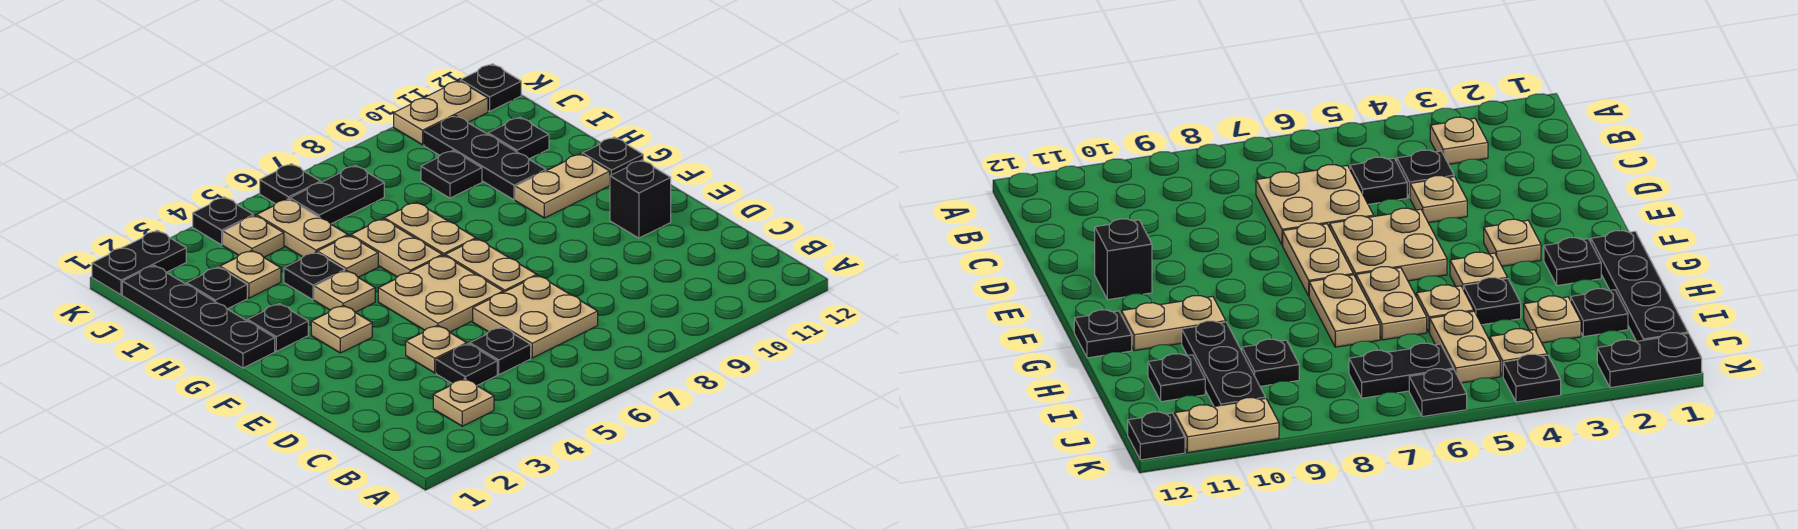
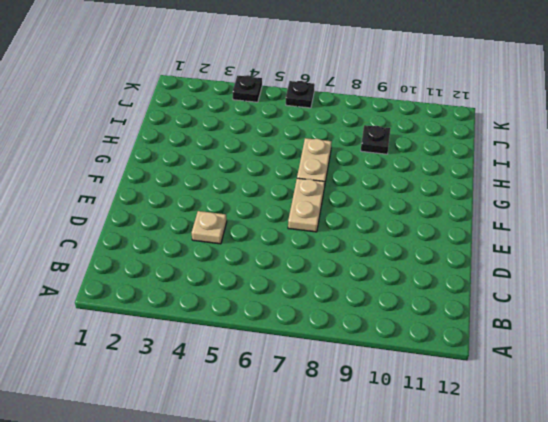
none -> tan 1x1 plate [433,379,494,426]
none -> black 1x1 plate [436,344,497,385]
none -> black 1x1 plate [470,327,531,374]
none -> tan 2x2 plate [473,275,598,358]

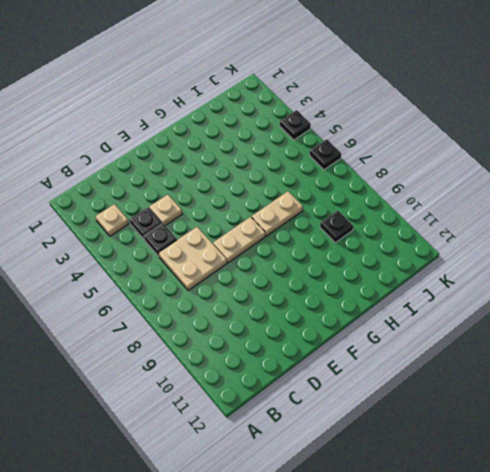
none -> tan 2x2 plate [378,255,503,332]
none -> black 1x1 brick [610,160,671,238]
none -> tan 1x1 plate [311,305,372,353]
none -> black 1x4 plate [122,265,275,368]

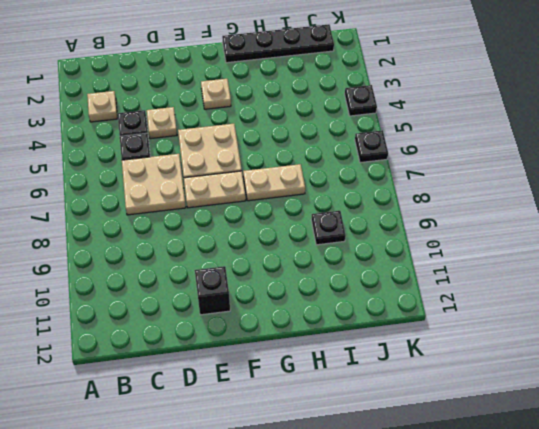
none -> black 1x1 plate [247,304,308,351]
none -> tan 1x1 plate [314,270,375,312]
none -> tan 1x2 plate [351,219,442,277]
none -> tan 1x2 plate [515,154,610,218]

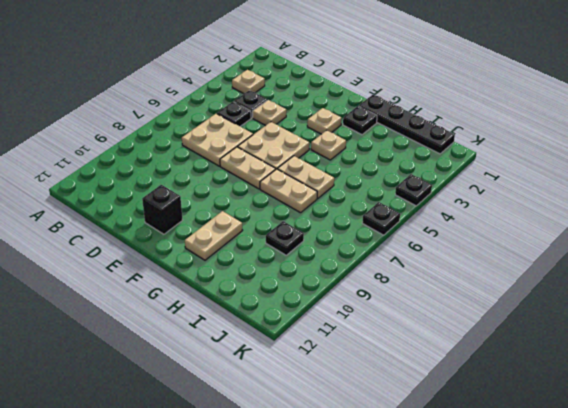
none -> black 1x1 plate [582,137,643,175]
none -> black 1x1 plate [284,252,345,300]
none -> tan 1x1 plate [317,235,378,277]
none -> black 1x3 plate [424,116,546,200]

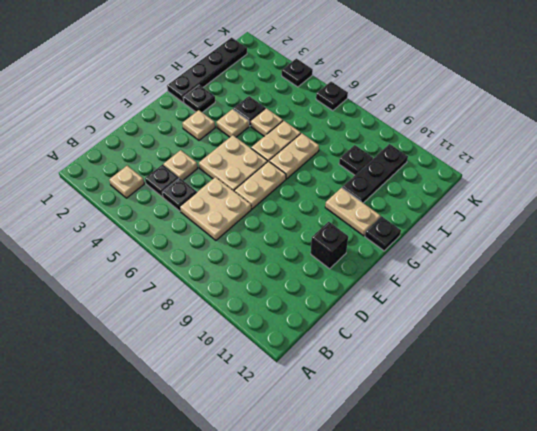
none -> black 1x1 plate [186,267,247,309]
none -> tan 1x1 plate [220,250,281,298]
none -> tan 1x2 plate [256,199,348,257]
none -> black 1x1 plate [488,117,549,159]

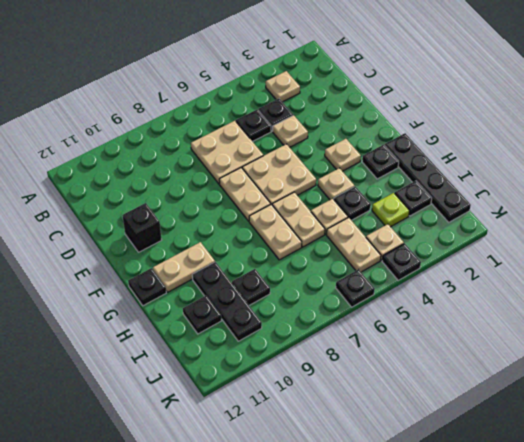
lime 1x1 plate [372,193,409,227] -> tan 1x1 plate [220,250,281,298]
none -> black 1x2 plate [290,165,384,224]
none -> black 1x2 plate [92,230,186,295]
none -> tan 1x2 plate [394,81,488,145]
none -> black 1x1 plate [461,64,521,112]

